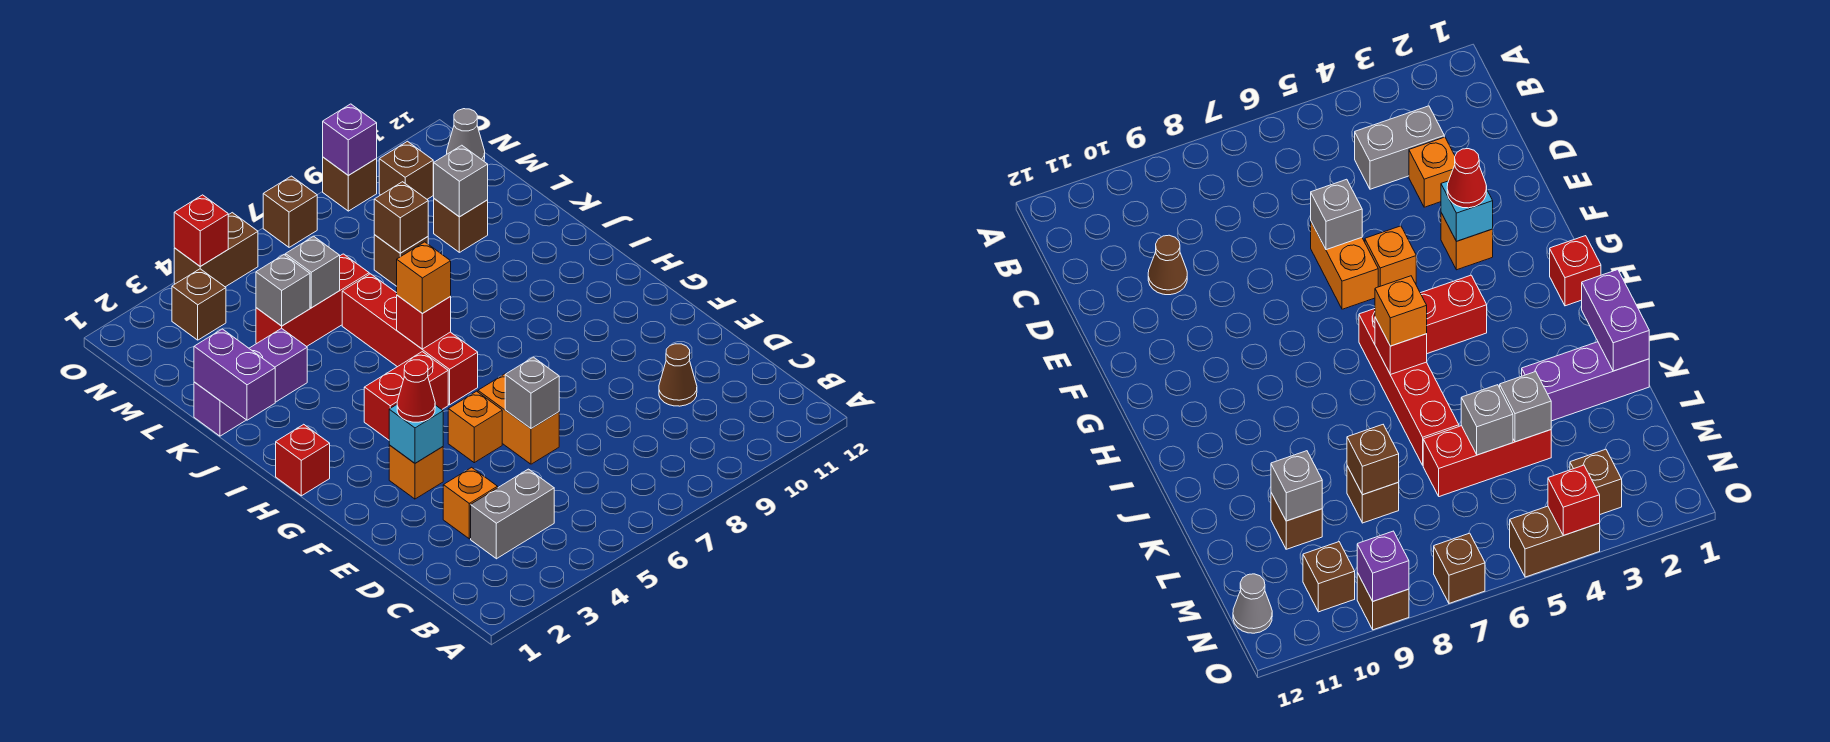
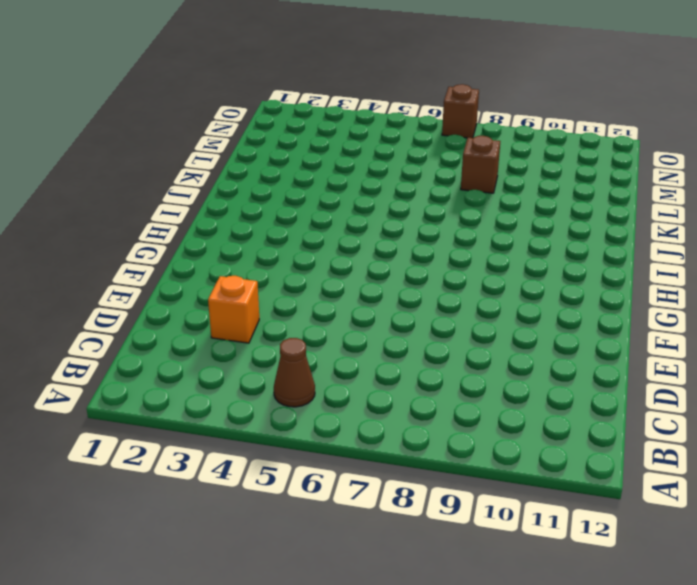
brown 1x1 cone [274,338,315,407] -> brown 1x1 cone moved to [659,344,697,406]
none -> grey 1x2 brick [471,469,554,559]
none -> orange 1x2 brick [478,373,559,464]
none -> orange 1x1 brick [389,445,443,499]
none -> orange 1x1 brick [448,391,502,463]

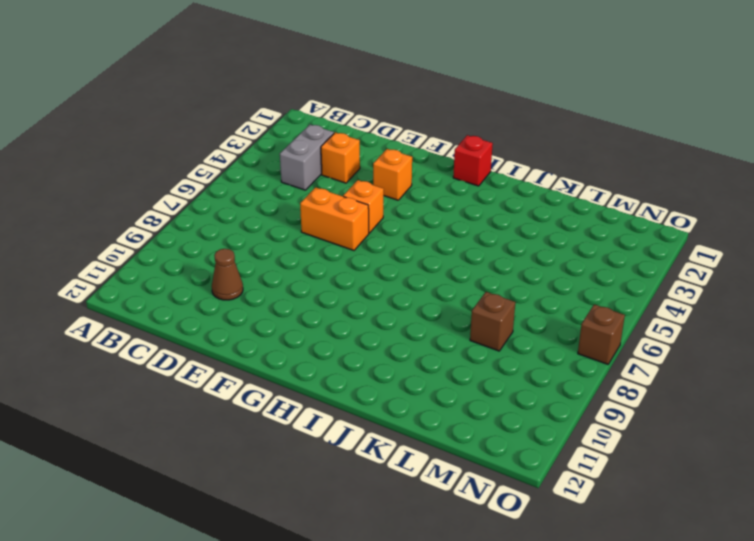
none -> red 1x2 brick [364,352,448,440]
none -> red 1x4 brick [342,274,478,405]
none -> purple 1x3 brick [194,328,307,436]
none -> red 1x3 brick [256,254,369,347]

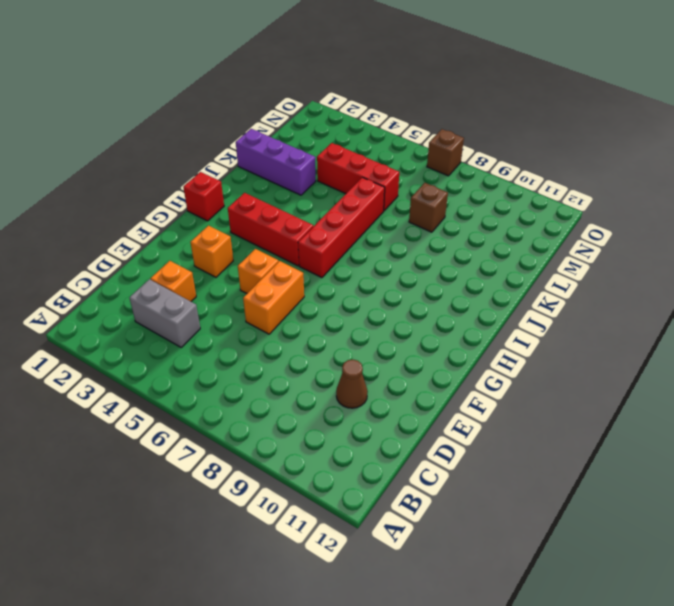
red 1x3 brick [228,193,313,266] -> red 1x2 brick [364,352,448,440]
none -> brown 1x1 brick [434,199,488,252]
none -> brown 1x1 brick [172,269,226,340]
none -> brown 1x1 brick [379,141,433,199]
none -> grey 1x1 cone [447,109,485,161]

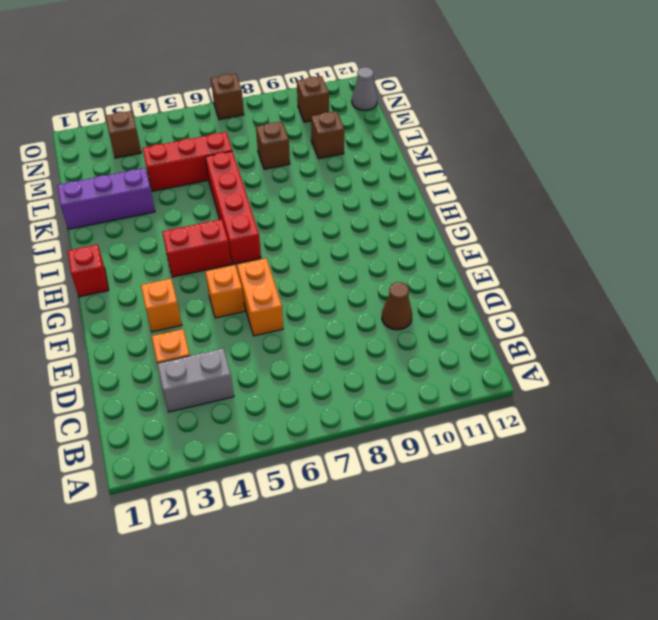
none -> brown 1x2 brick [174,213,258,287]
none -> brown 1x1 brick [323,157,377,211]
none -> grey 1x1 brick [505,357,559,429]
none -> cyan 1x1 brick [389,405,443,463]

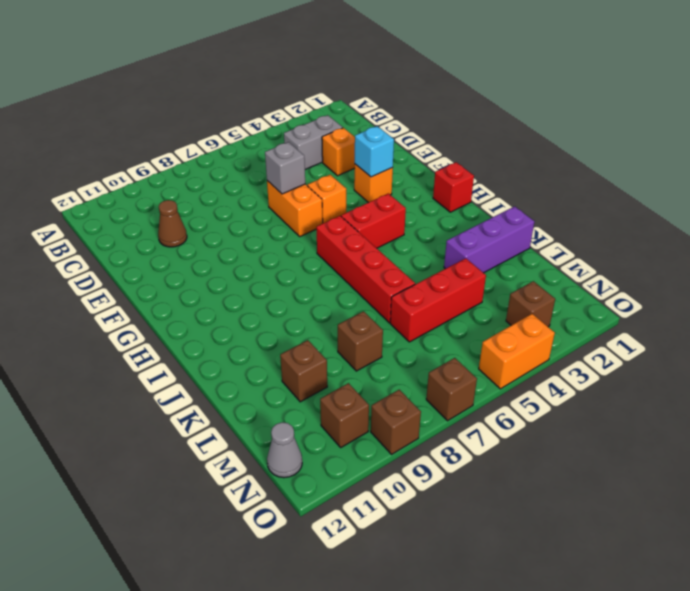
orange 1x2 brick [479,314,555,389] -> brown 1x2 brick [174,213,258,287]
none -> red 1x1 brick [397,295,451,349]
none -> purple 1x2 brick [194,329,275,420]
none -> grey 1x1 brick [256,255,310,326]
none -> grey 1x1 brick [286,236,340,308]

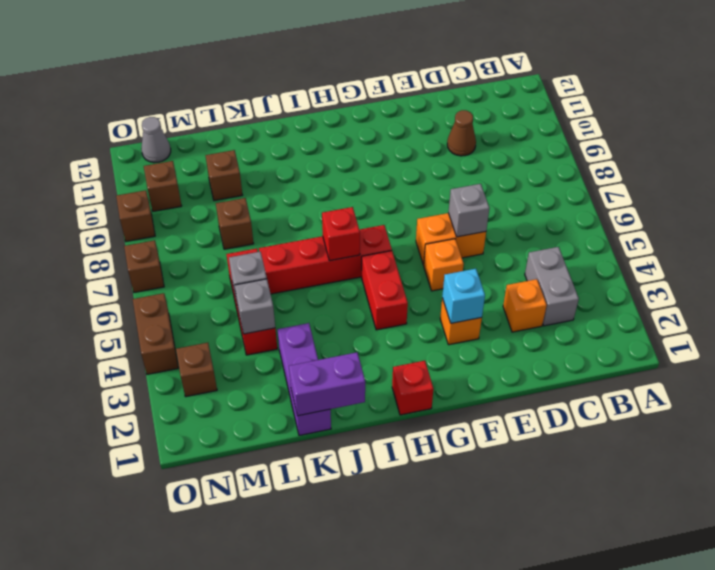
none -> brown 1x1 brick [374,182,428,253]
none -> grey 1x1 brick [433,145,488,217]
none -> red 1x1 brick [174,195,228,266]
none -> purple 1x1 brick [323,104,377,175]

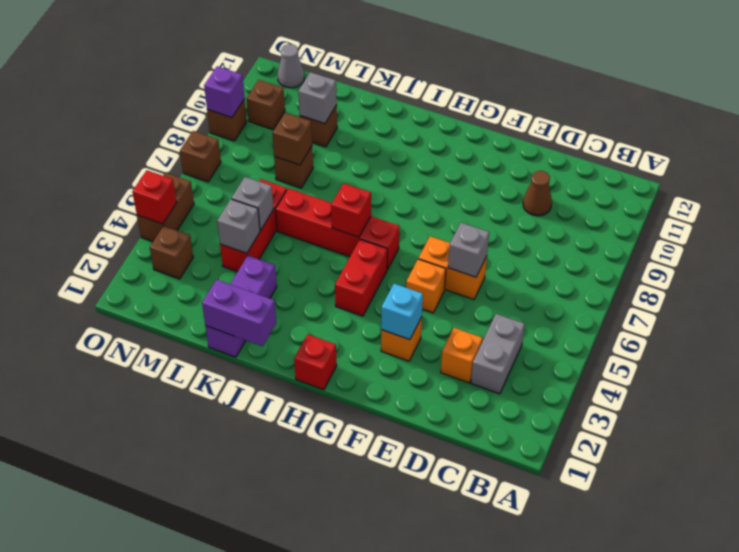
none -> red 1x1 cone [397,360,435,422]
none -> orange 1x1 brick [397,242,451,313]

